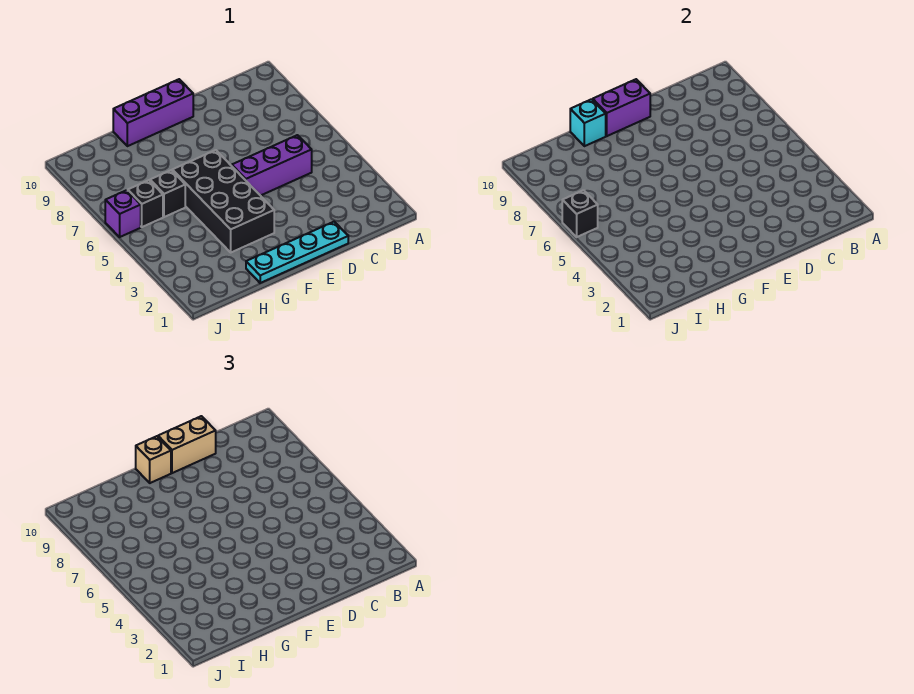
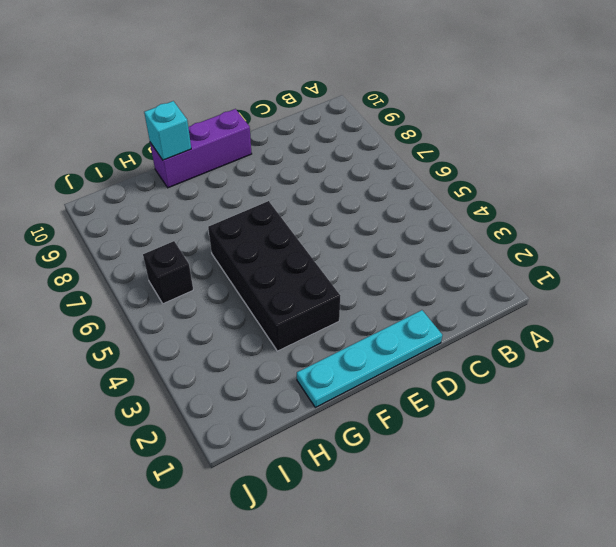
none -> purple 1x3 brick [232,135,312,196]
none -> black 1x1 brick [150,170,185,217]
none -> purple 1x1 brick [105,190,141,237]

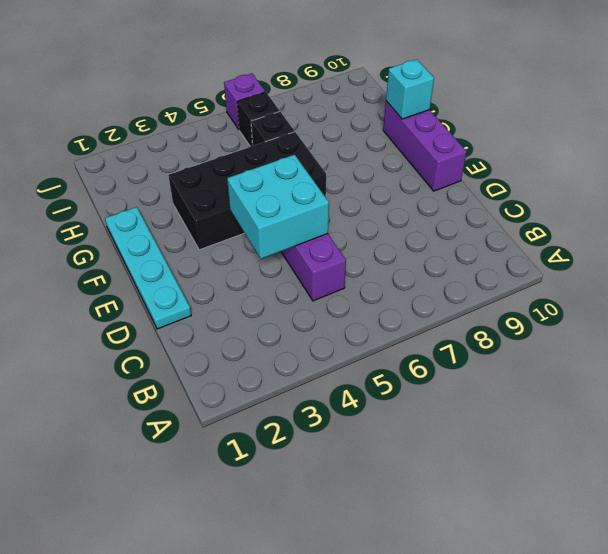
cyan 2x2 brick [227,155,329,259] -> none
none -> purple 1x2 brick [593,79,651,136]
none -> black 1x1 brick [562,190,598,237]
none -> tan 1x2 brick [158,416,216,473]

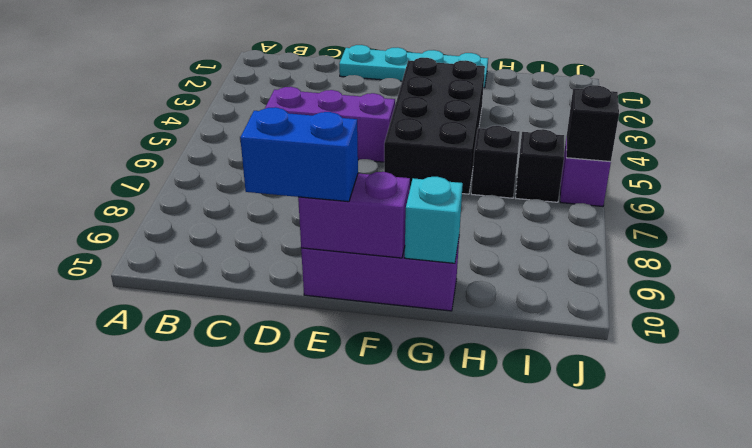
blue 1x2 brick [240,107,358,202] -> tan 1x2 brick [158,416,216,473]
none -> tan 1x1 brick [136,436,171,483]

